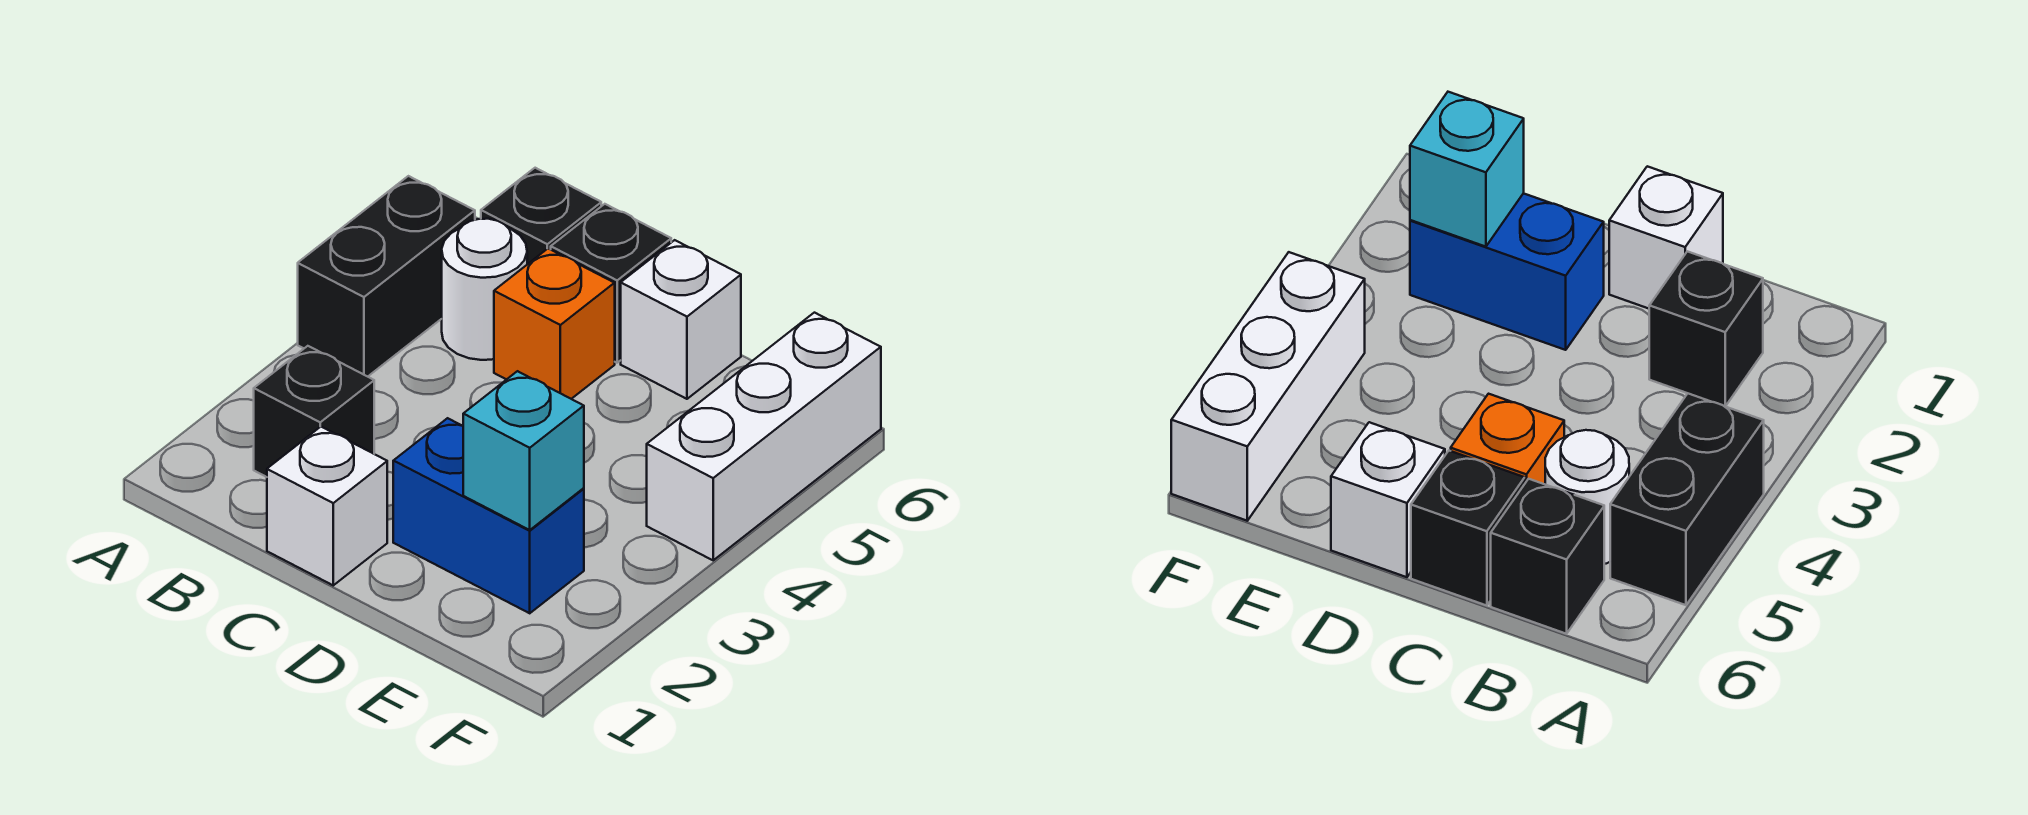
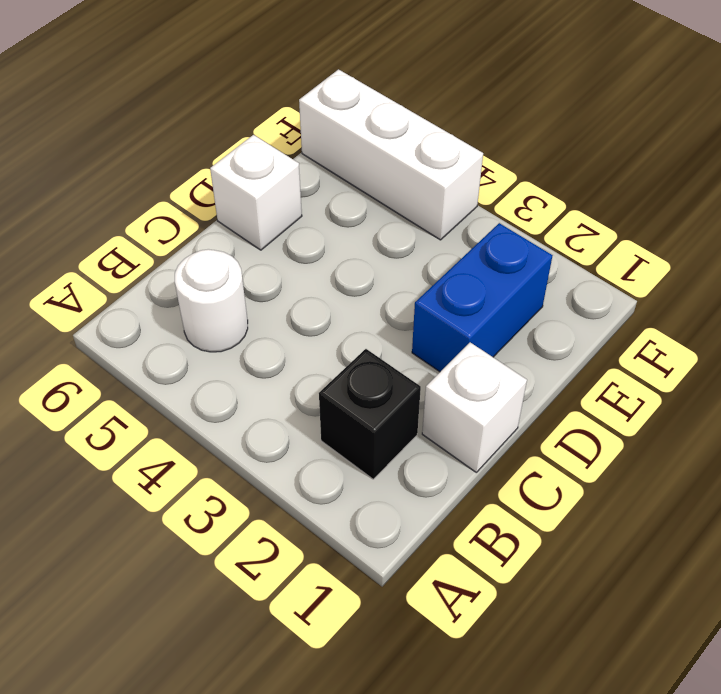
none -> black 1x2 brick [298,176,475,377]
none -> black 1x1 brick [481,168,601,264]

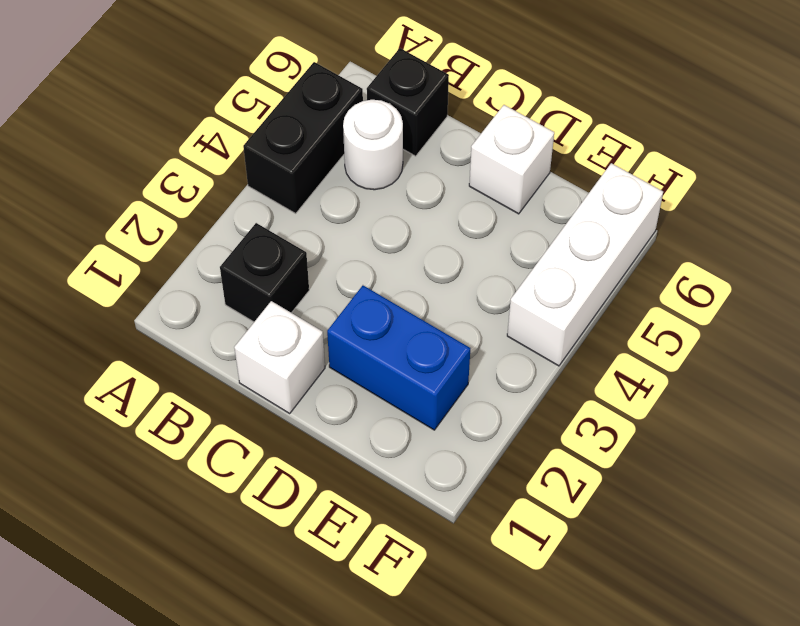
none -> orange 1x1 brick [494,249,615,399]
none -> black 1x1 brick [551,204,671,363]

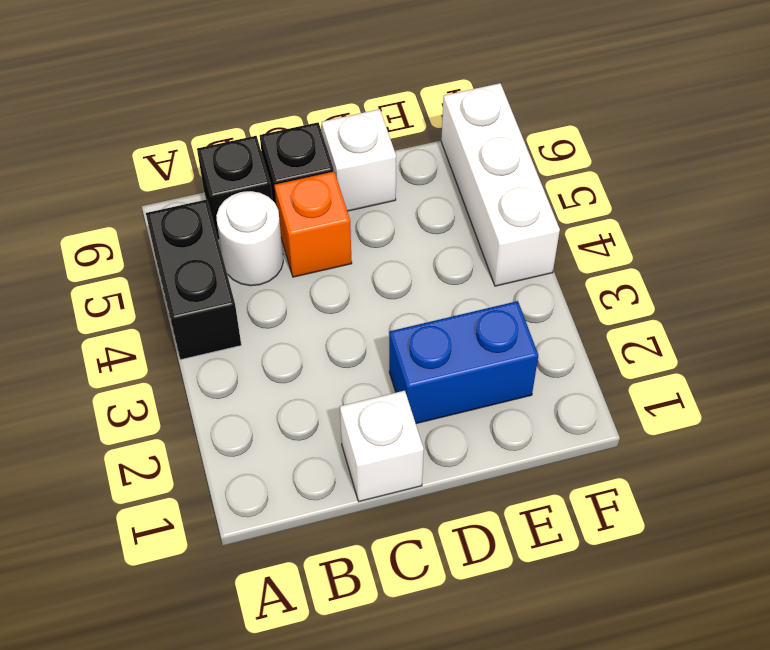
none -> black 1x1 brick [254,346,374,477]
none -> cyan 1x1 brick [463,371,584,530]

